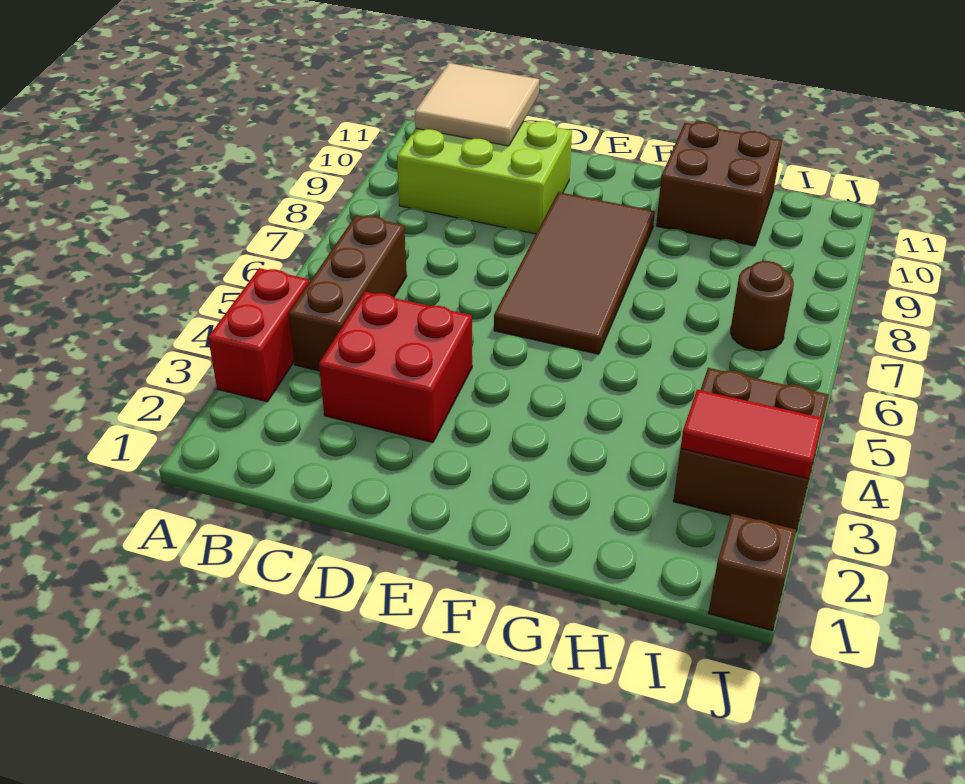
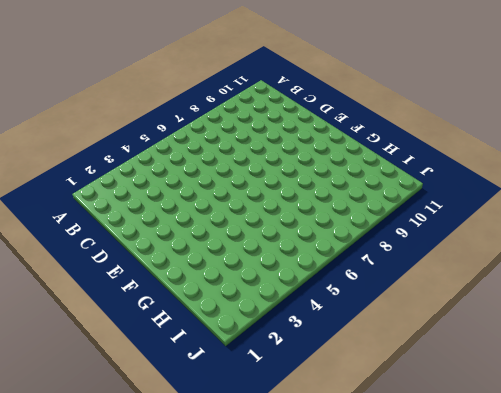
none -> red 1x2 brick [208,268,309,402]
none -> brown 1x3 brick [288,215,407,371]

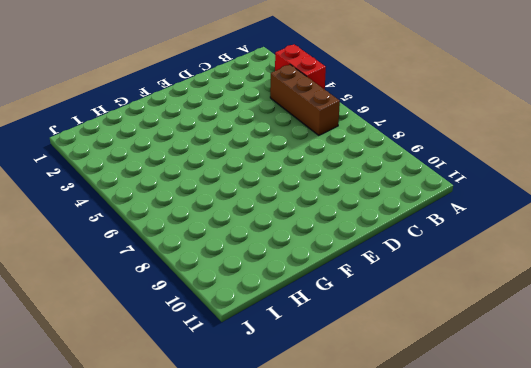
none -> lime 2x3 brick [397,121,572,234]
none -> red 2x2 brick [319,292,472,442]

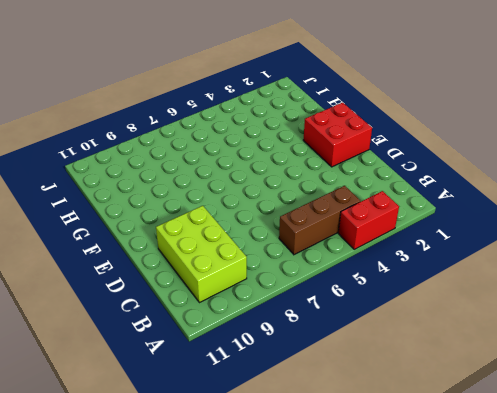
red 2x2 brick [303,103,372,167] -> red 2x2 brick moved to [319,292,472,442]
none -> brown 2x4 tile [494,192,655,354]
none -> brown 2x2 brick [656,122,782,246]

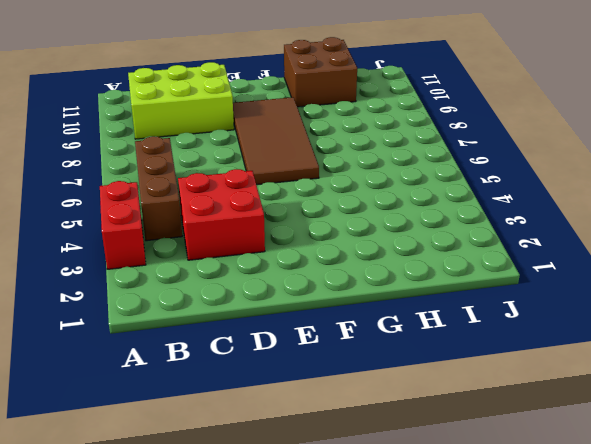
none -> brown 2x2 brick [673,368,829,532]
none -> brown 1x1 round brick [731,261,794,351]

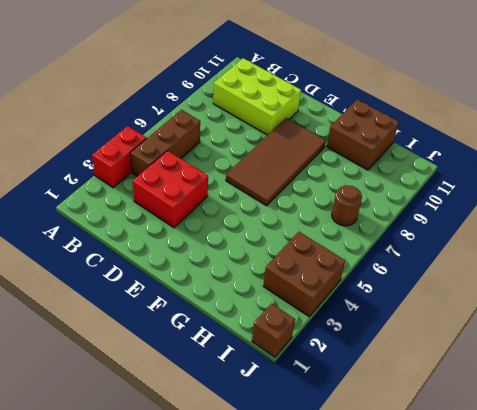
none -> tan 2x2 tile [415,63,539,146]
none -> red 1x2 tile [681,390,823,479]

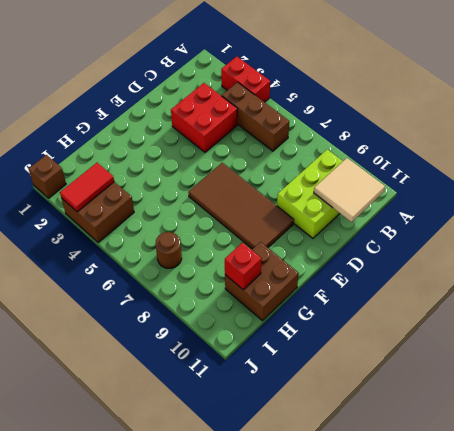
red 1x1 brick [225,243,262,289] -> none

